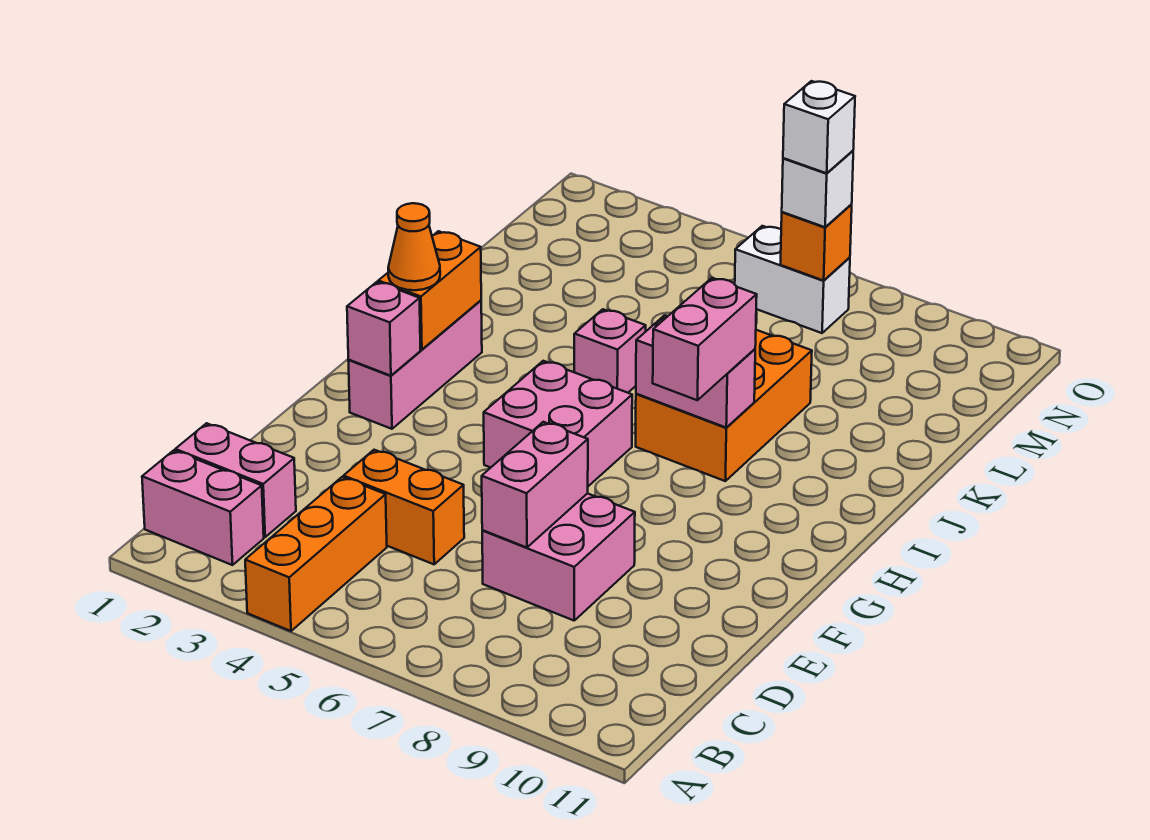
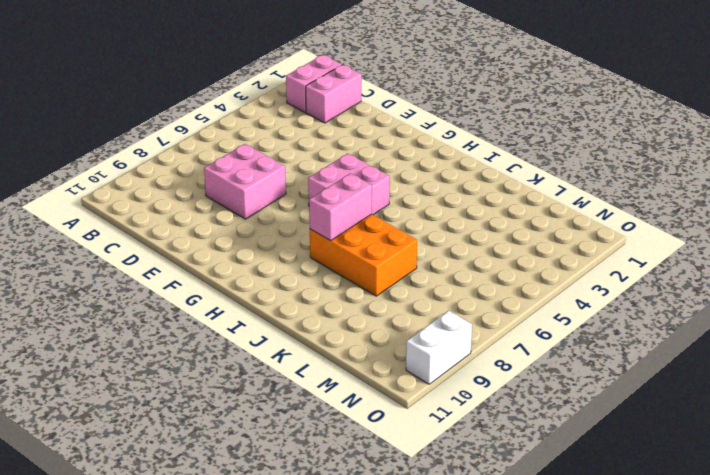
white 1x2 brick [406,311,472,384] -> white 1x2 brick moved to [735,226,850,333]
none -> orange 1x3 brick [245,477,387,631]
none -> orange 1x2 brick [344,450,464,564]
none -> pink 1x3 brick [348,300,482,429]

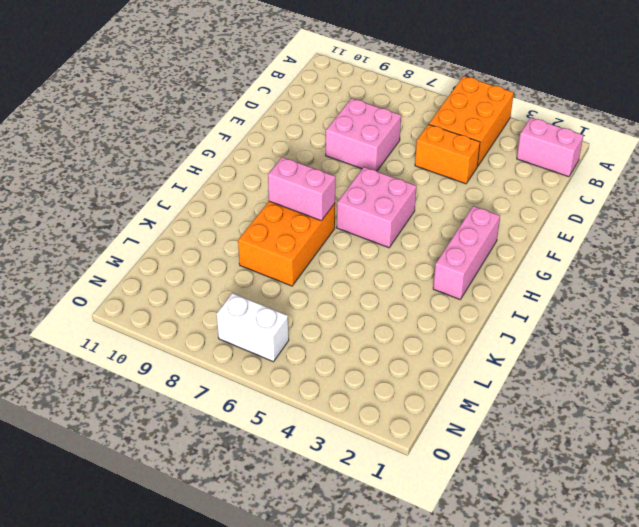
orange 2x3 brick [429,76,514,166] -> orange 1x3 brick [245,477,387,631]
none -> pink 1x2 brick [175,423,296,537]
none -> pink 1x1 brick [574,309,646,393]
none -> pink 1x2 brick [482,422,588,548]

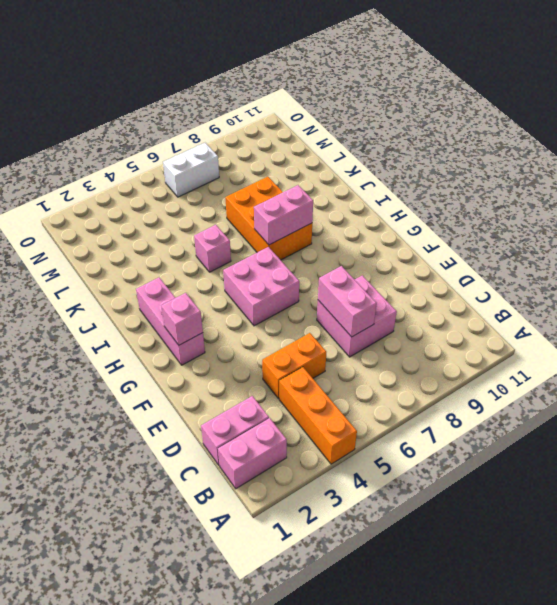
none -> orange 1x2 brick [378,231,481,350]
none -> orange 1x1 brick [780,205,852,281]
none -> orange 1x1 cone [388,203,440,290]

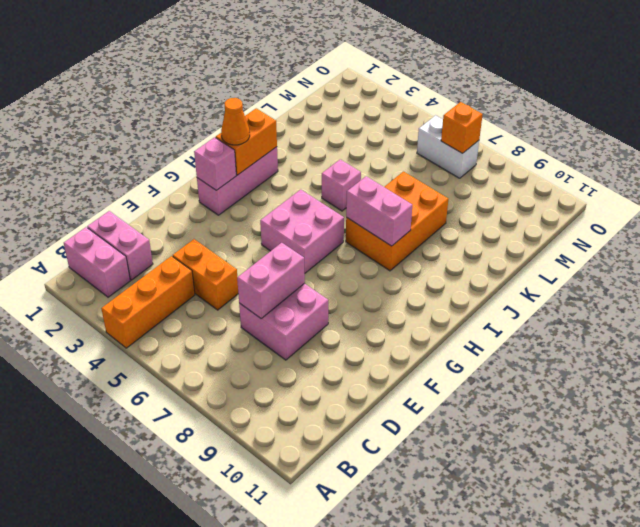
none -> pink 1x2 brick [653,278,757,400]
none -> white 1x1 brick [782,151,853,227]
none -> white 1x1 brick [783,81,855,173]

